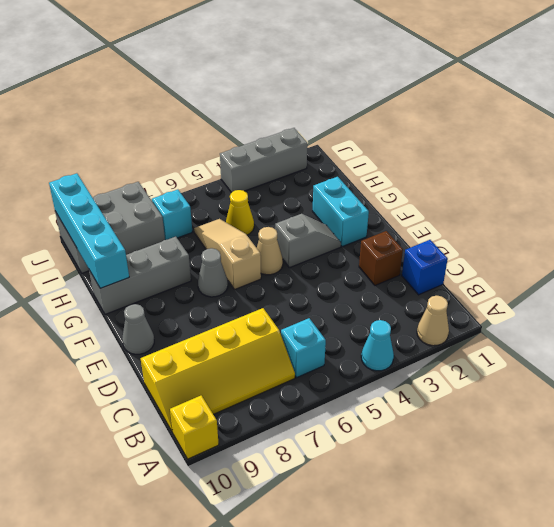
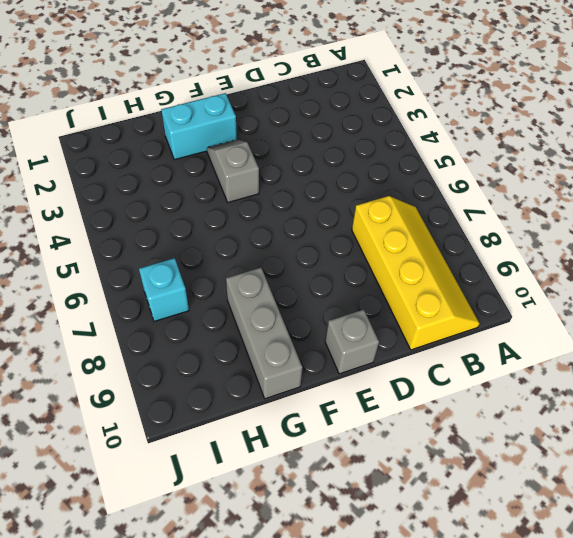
grey 1x1 brick [325,310,379,374] -> grey 1x1 cone [122,304,154,354]
none -> tan 1x1 cone [417,296,449,346]
none -> cyan 1x1 cone [361,320,394,371]
none -> yellow 1x1 brick [170,396,219,459]

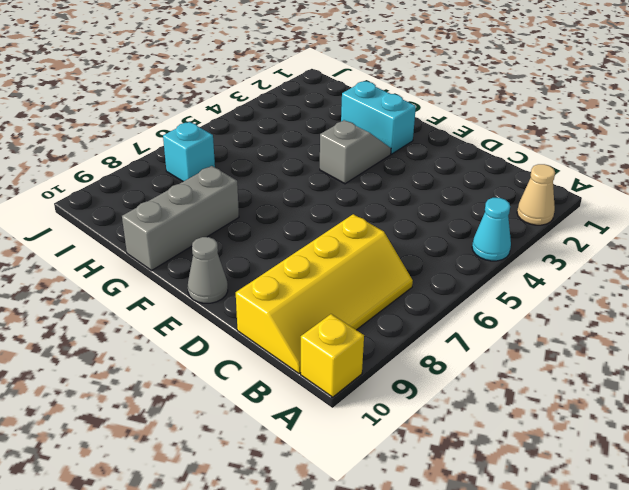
none -> cyan 1x1 brick [281,318,326,377]
none -> blue 1x1 brick [402,240,448,295]
none -> brown 1x1 brick [359,231,403,285]

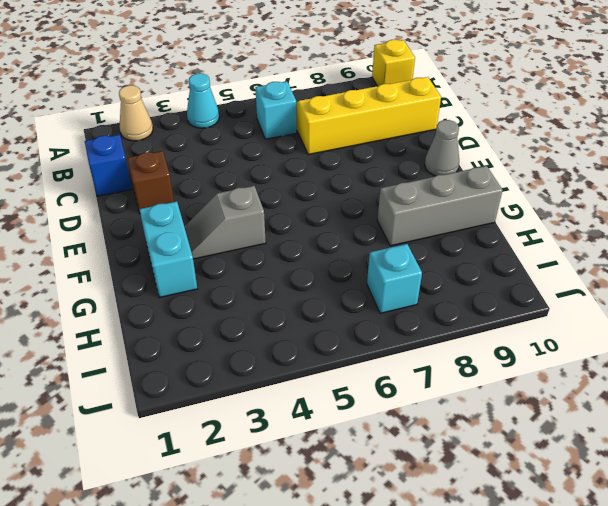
none -> tan 1x1 cone [257,227,283,275]
none -> tan 1x3 slope [194,219,261,290]
none -> grey 1x1 cone [198,248,228,297]

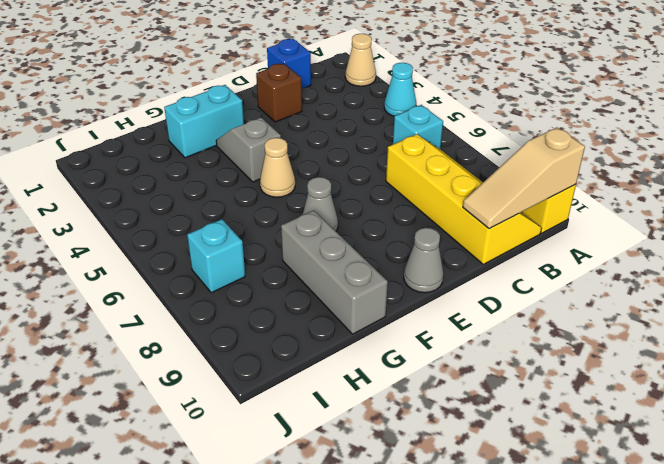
tan 1x3 slope [463,127,585,229] -> tan 1x3 slope moved to [194,219,261,290]
none -> yellow 1x1 cone [226,190,254,235]
none -> grey 2x3 brick [55,182,165,273]
none -> grey 1x3 brick [220,128,307,193]

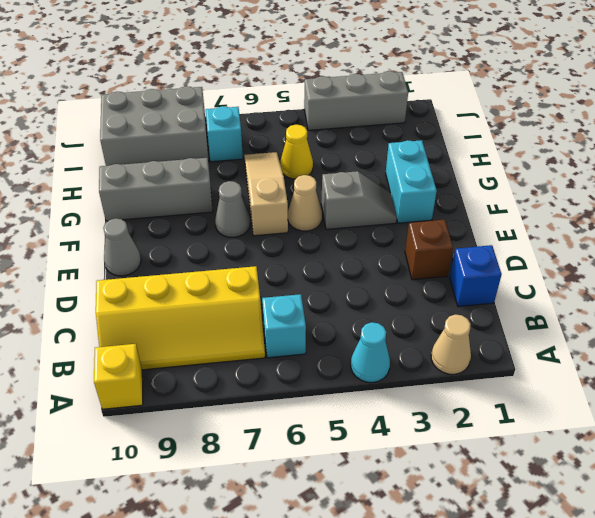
none -> cyan 1x4 brick [49,173,129,288]

